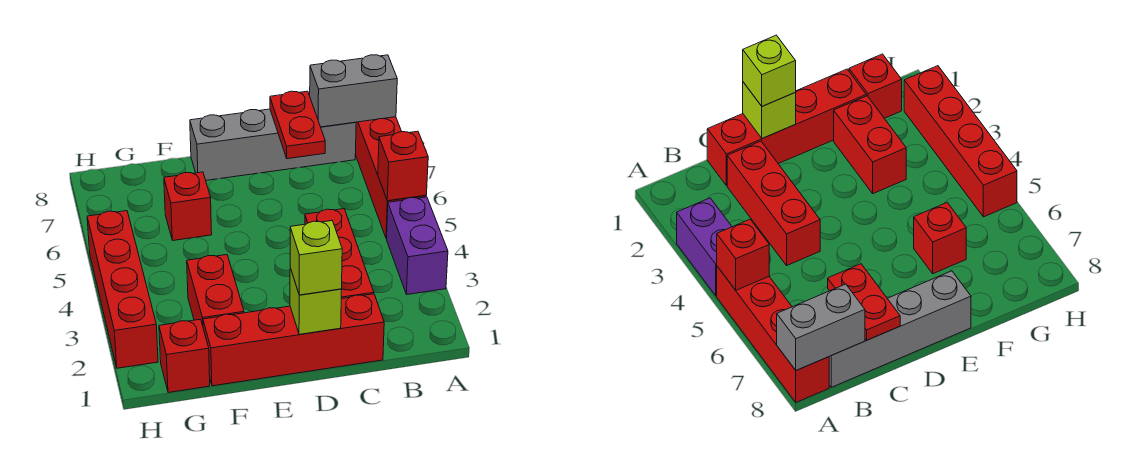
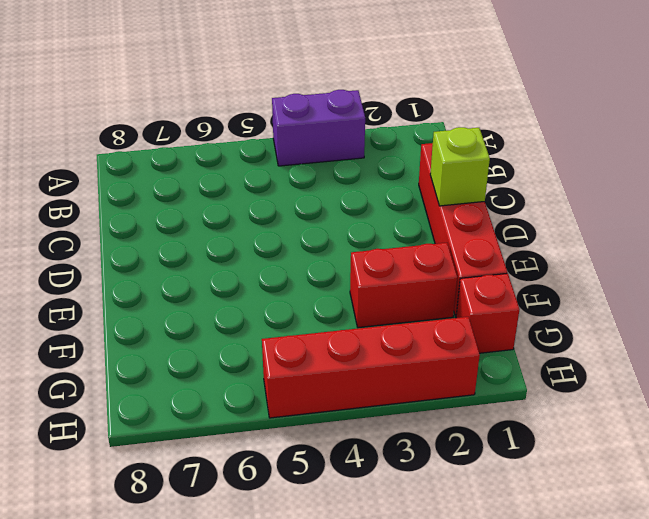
none -> red 1x4 brick [355,117,426,239]
none -> grey 1x4 brick [190,109,356,180]
none -> red 1x3 brick [305,209,374,299]

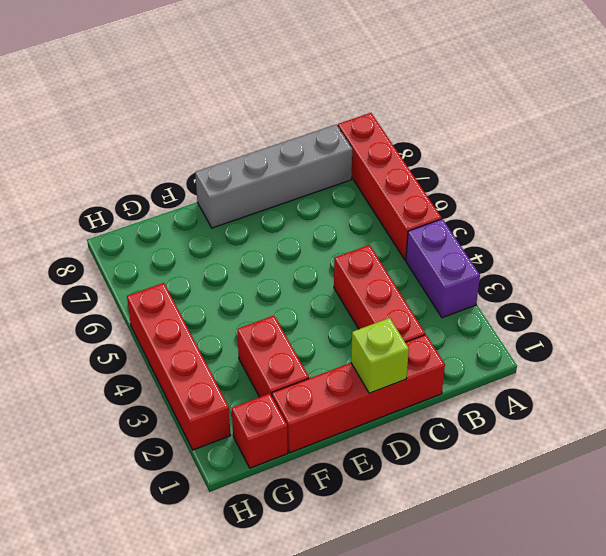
none -> red 1x1 brick [164,172,212,240]
none -> red 1x1 brick [378,131,428,201]
none -> grey 1x2 brick [310,55,397,127]

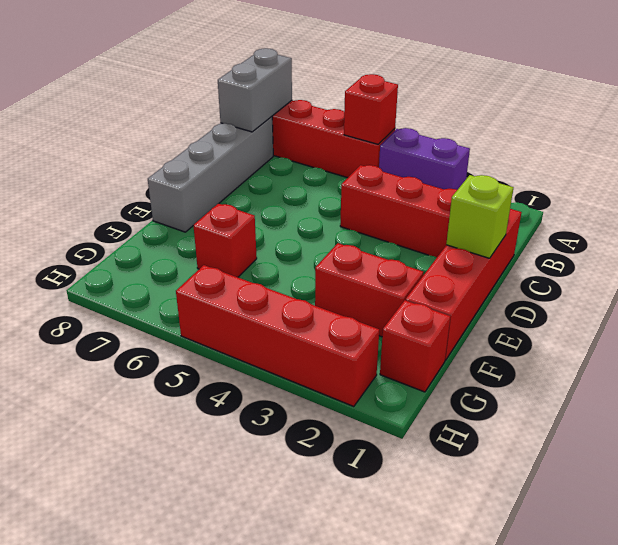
none -> red 1x2 plate [270,91,325,159]
none -> lime 1x1 brick [290,221,342,295]

